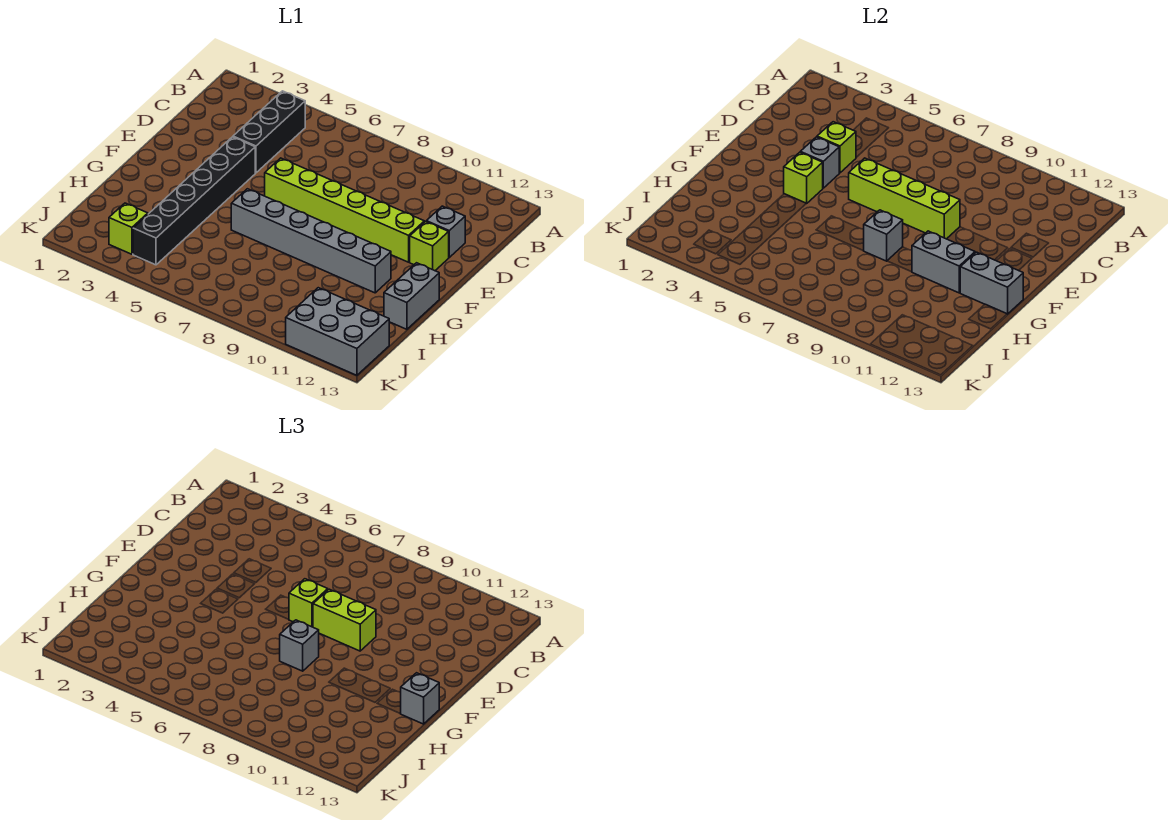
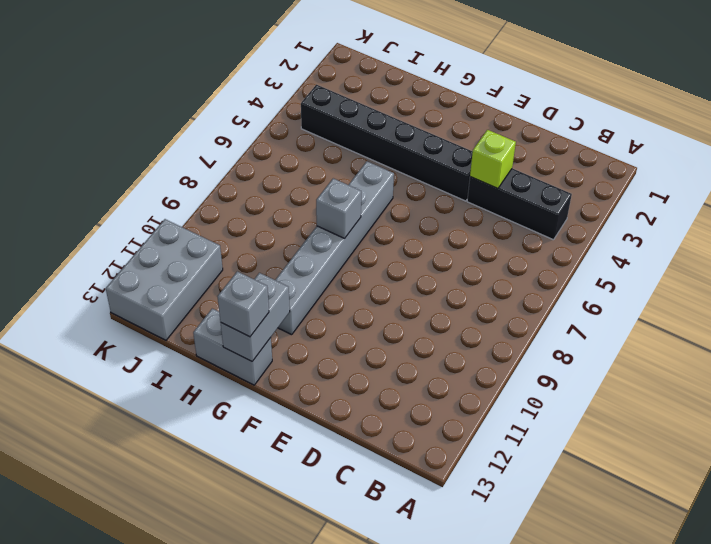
none -> grey 1x1 brick [426,206,465,257]
none -> lime 1x6 brick [265,158,424,262]
none -> lime 1x1 brick [410,222,449,271]

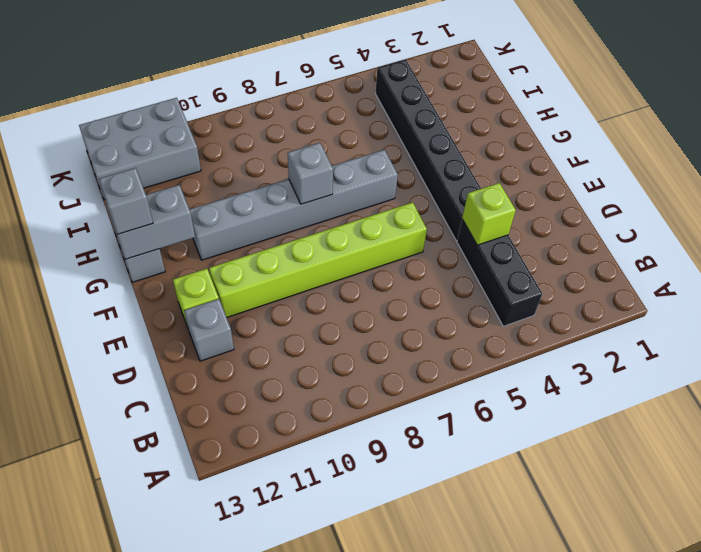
none -> lime 1x1 brick [109,203,148,254]
none -> grey 1x1 brick [800,137,839,188]
none -> lime 1x4 brick [849,158,960,239]

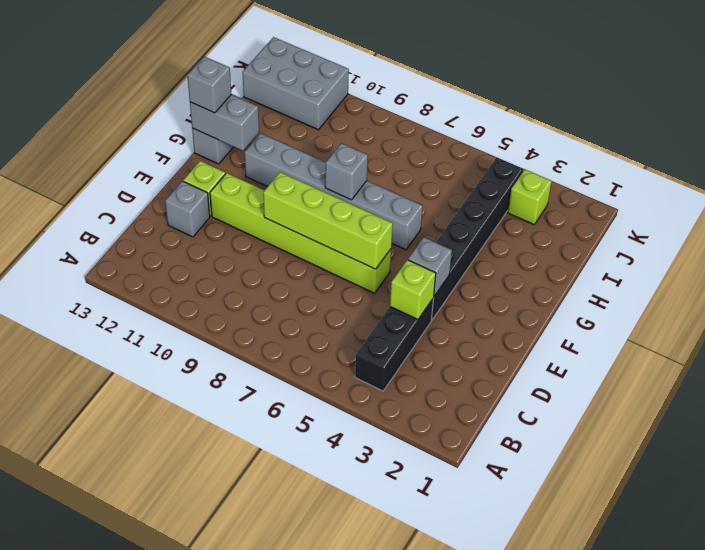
none -> lime 1x1 brick [784,152,823,204]
none -> grey 1x2 brick [912,231,975,293]
none -> lime 1x1 brick [289,579,328,627]

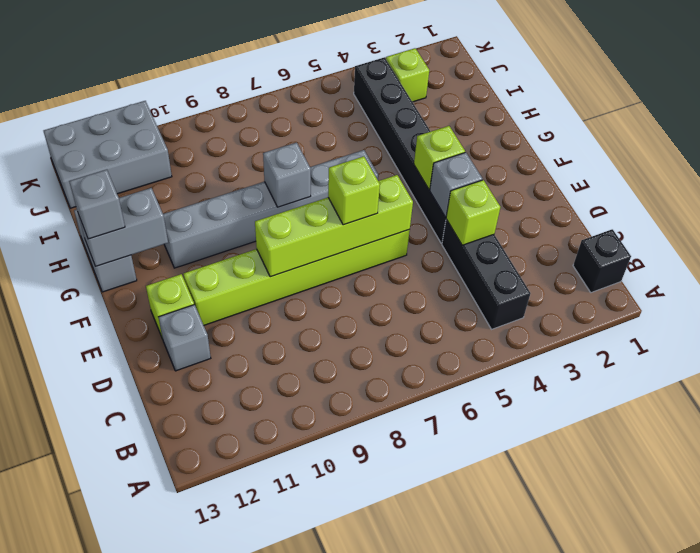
black 1x1 brick [573,229,631,293] -> none
none -> grey 1x2 brick [912,231,975,293]
none -> lime 1x2 brick [313,589,376,651]
none -> grey 1x1 brick [280,620,319,671]

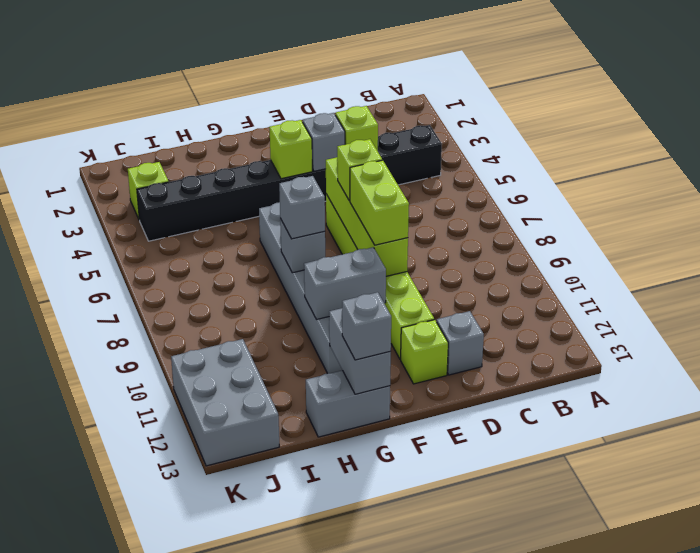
grey 1x2 brick [304,247,386,320] -> grey 1x2 brick turned to [912,231,975,293]

